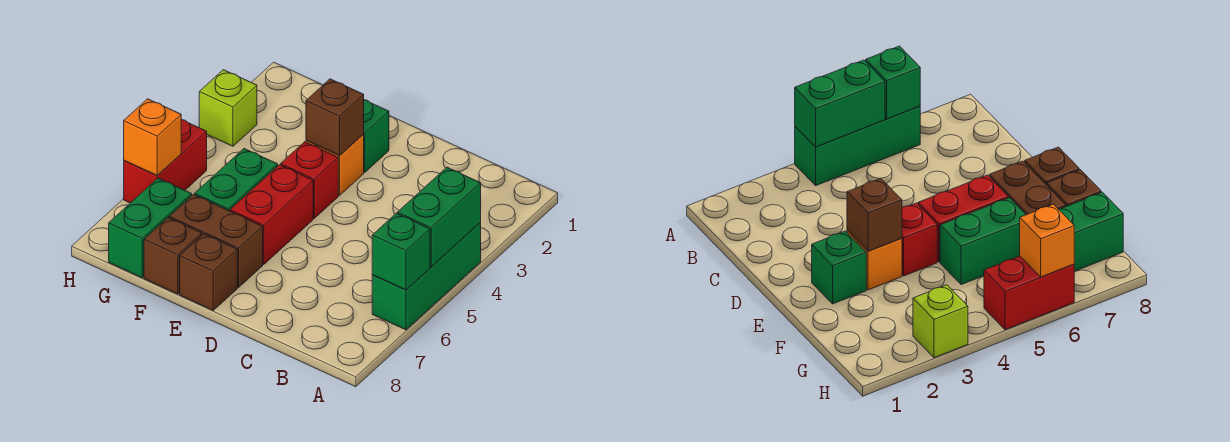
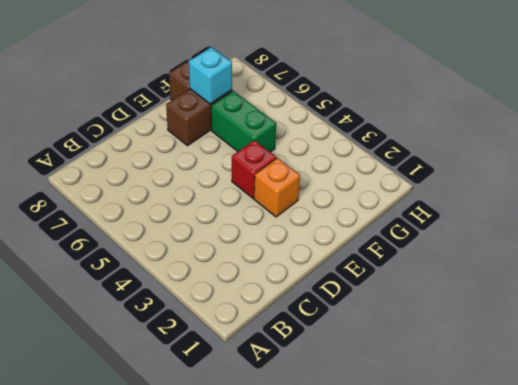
cyan 1x1 brick [189,47,232,104] -> none
none -> green 1x3 brick [372,223,481,330]
none -> green 1x1 brick [364,100,389,172]
none -> red 1x2 brick [230,165,313,264]

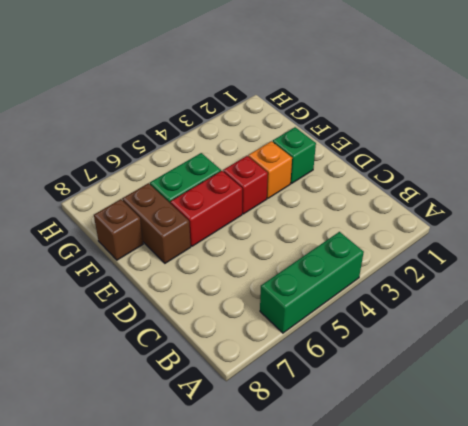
none -> brown 1x1 brick [180,234,237,310]
none -> green 1x2 brick [109,178,192,278]
none -> lime 1x1 brick [199,70,257,146]

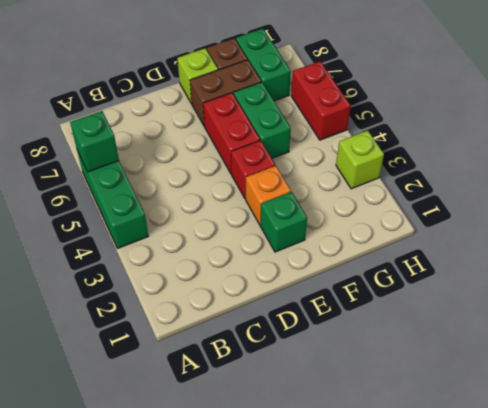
lime 1x1 brick [177,48,218,103] -> brown 1x1 brick [180,234,237,310]
none -> green 1x2 brick [398,167,481,267]
none -> brown 1x1 brick [306,79,364,155]
none -> orange 1x1 brick [124,99,181,176]

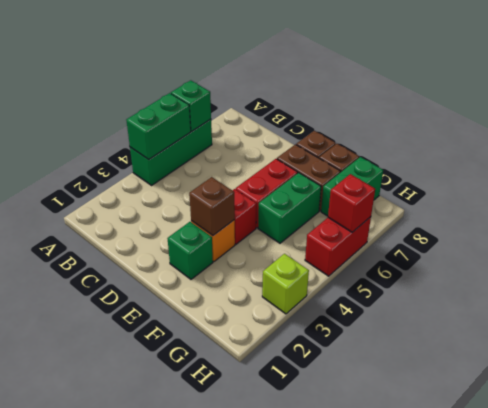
red 1x1 brick [328,174,375,232] -> orange 1x1 brick [124,99,181,176]

